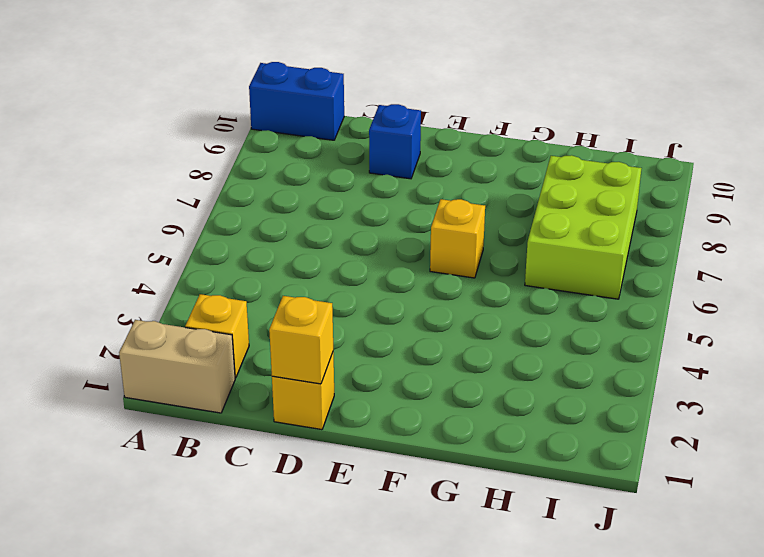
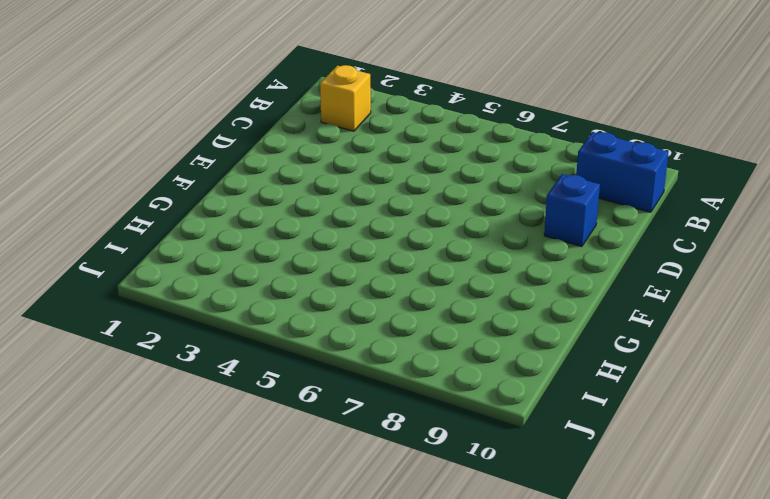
blue 1x2 brick [576,132,669,212] -> blue 1x2 brick turned to [249,62,344,140]
none -> tan 1x2 brick [119,320,235,413]
none -> yellow 1x1 brick [272,353,334,430]

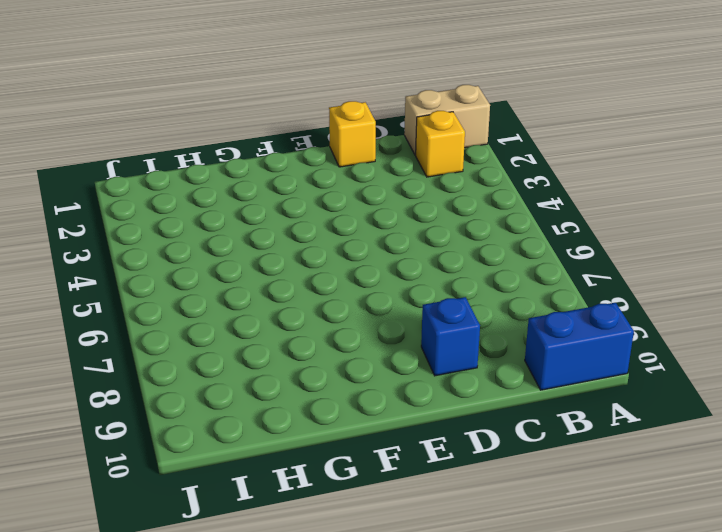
none -> yellow 1x1 brick [430,199,485,278]
none -> lime 2x3 brick [525,155,641,299]

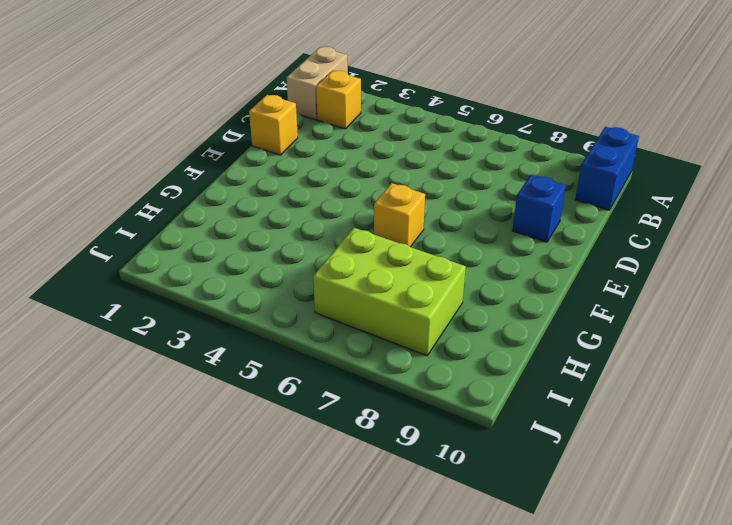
none -> yellow 1x1 brick [269,296,333,384]

